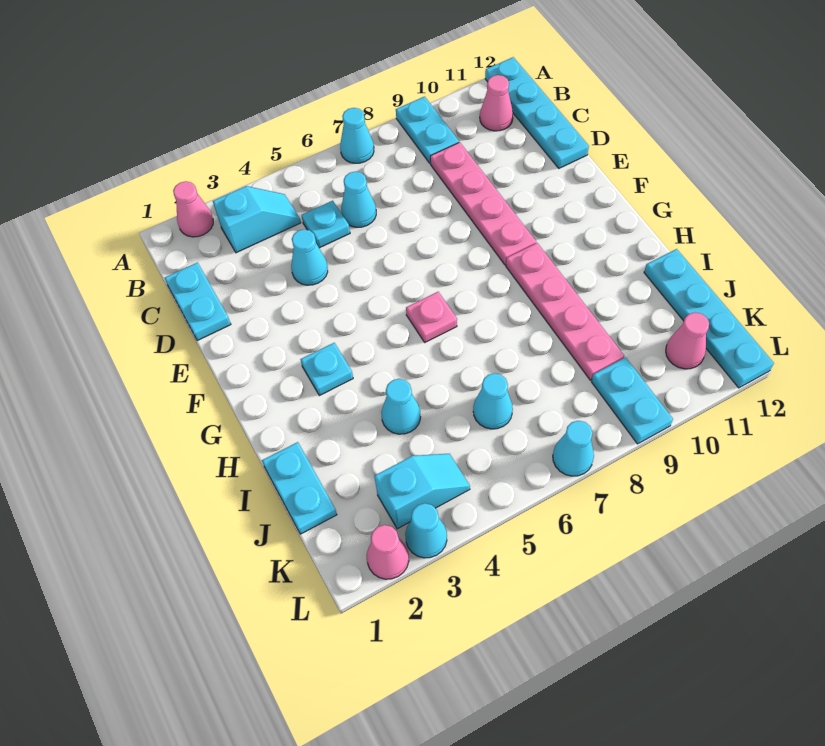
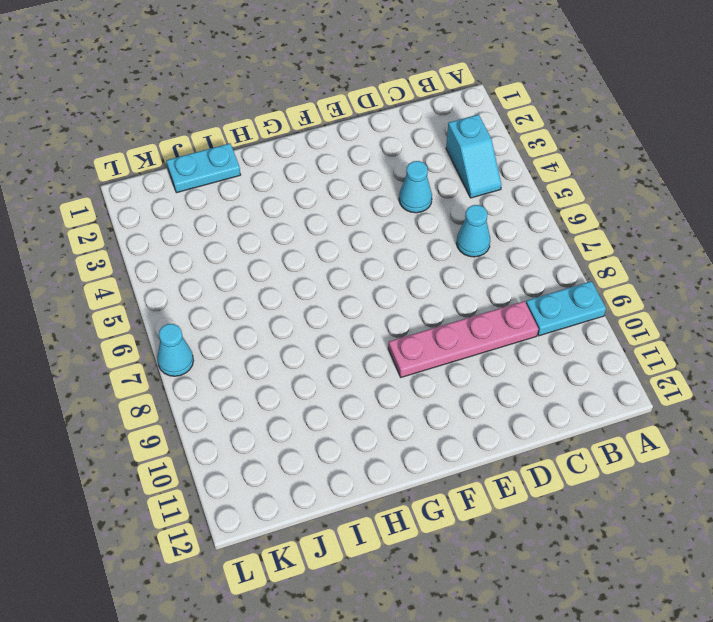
none -> pink 1x1 cone [173,181,213,237]
none -> cyan 1x1 cone [340,108,374,163]
none -> cyan 1x4 plate [485,57,589,168]

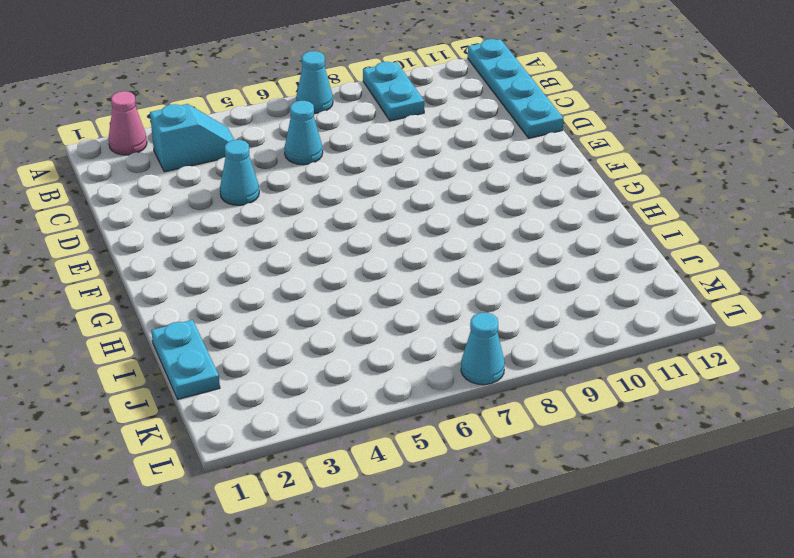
none -> pink 1x1 cone [480,75,513,131]
none -> cyan 1x2 plate [165,263,231,341]
none -> cyan 1x1 plate [302,201,350,248]

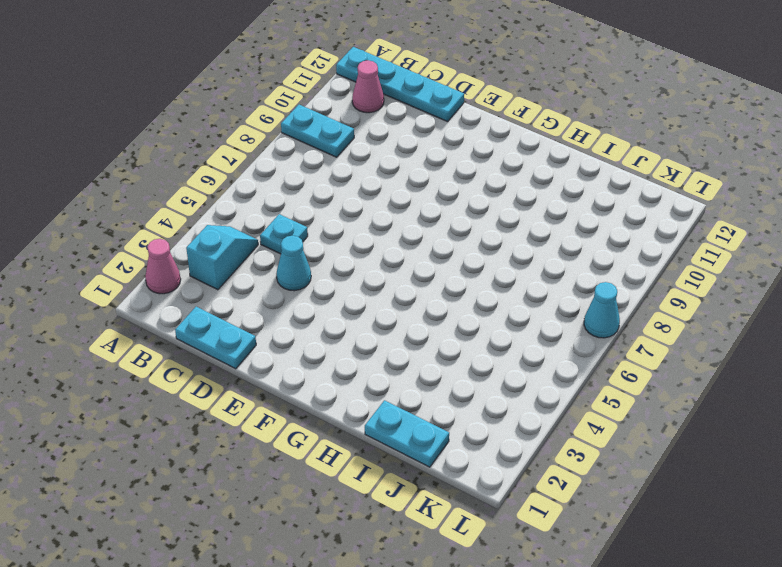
none -> cyan 1x1 cone [340,108,374,163]
none -> cyan 1x1 cone [341,172,376,227]
none -> pink 1x4 plate [430,142,536,265]

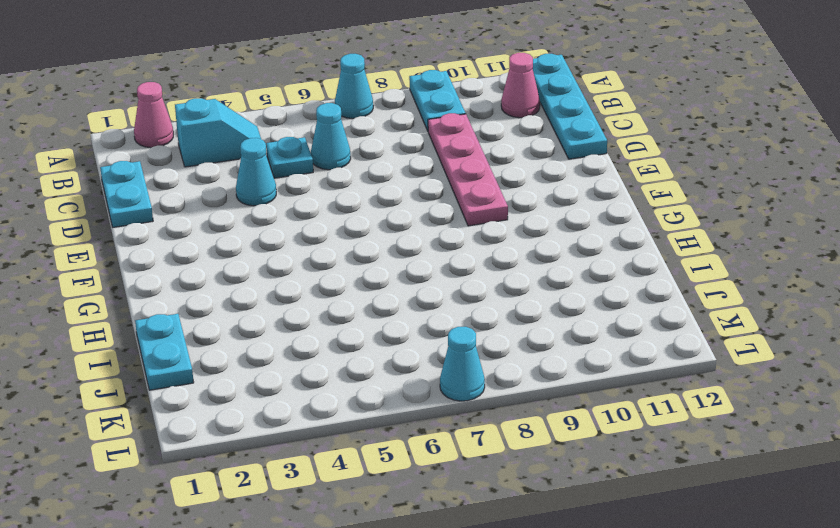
none -> cyan 1x1 plate [300,343,353,396]
none -> pink 1x1 plate [406,292,457,342]
none -> pink 1x4 plate [506,243,624,380]

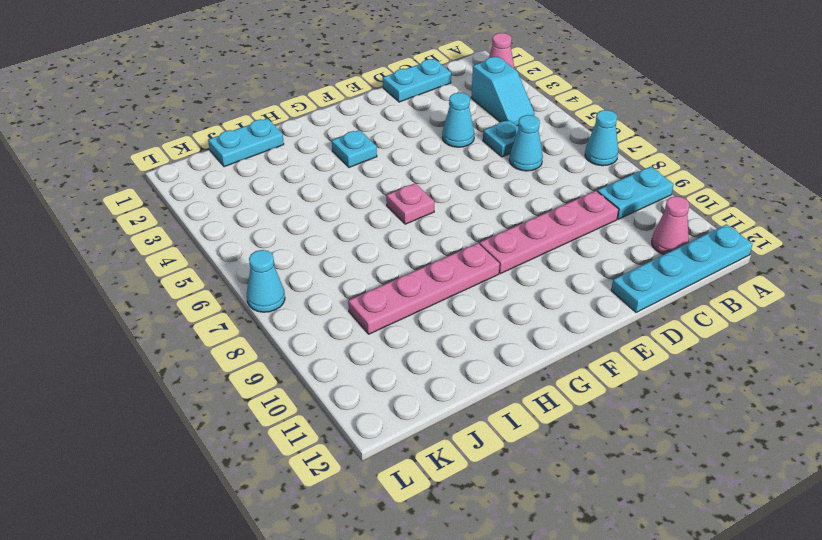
none -> cyan 1x1 cone [381,379,421,434]
none -> cyan 1x4 plate [644,249,774,388]
none -> cyan 1x1 cone [473,373,513,429]

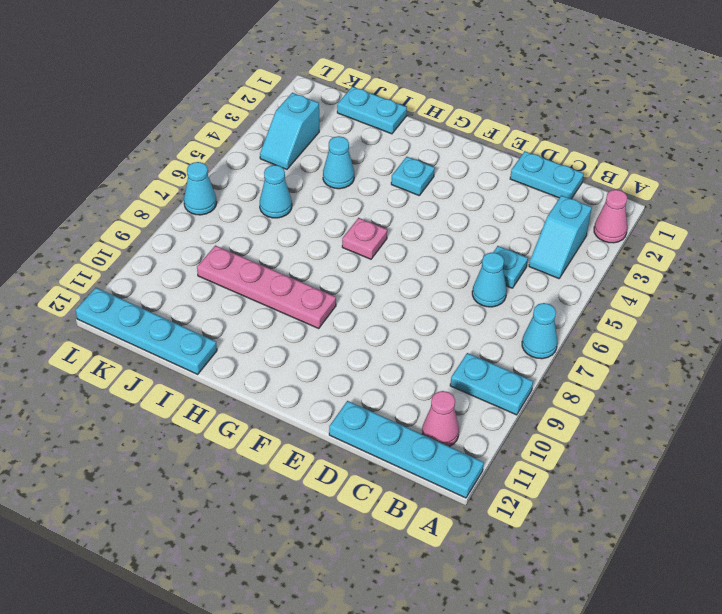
none -> pink 1x4 plate [430,142,536,265]
none -> cyan 1x1 cone [291,229,328,285]
none -> cyan 1x2 plate [591,357,673,444]

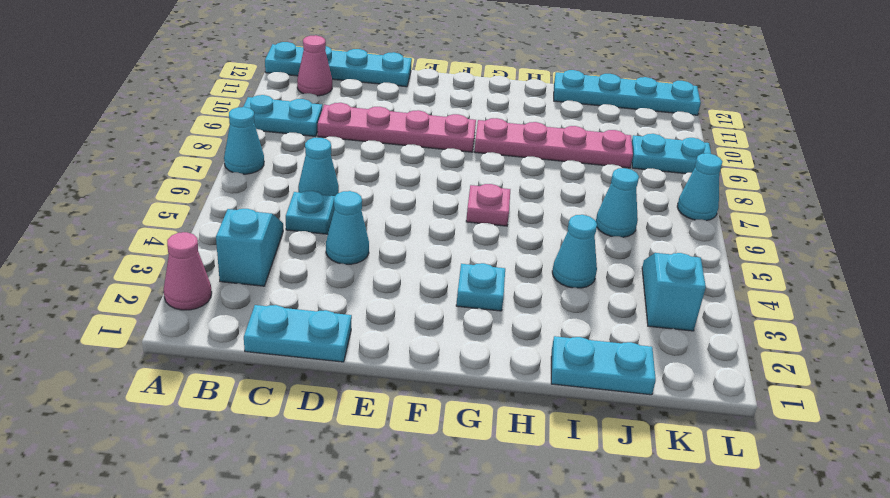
none -> pink 1x1 cone [666,312,709,369]
none -> pink 1x1 cone [367,525,409,579]
none -> cyan 1x1 cone [405,503,447,558]

